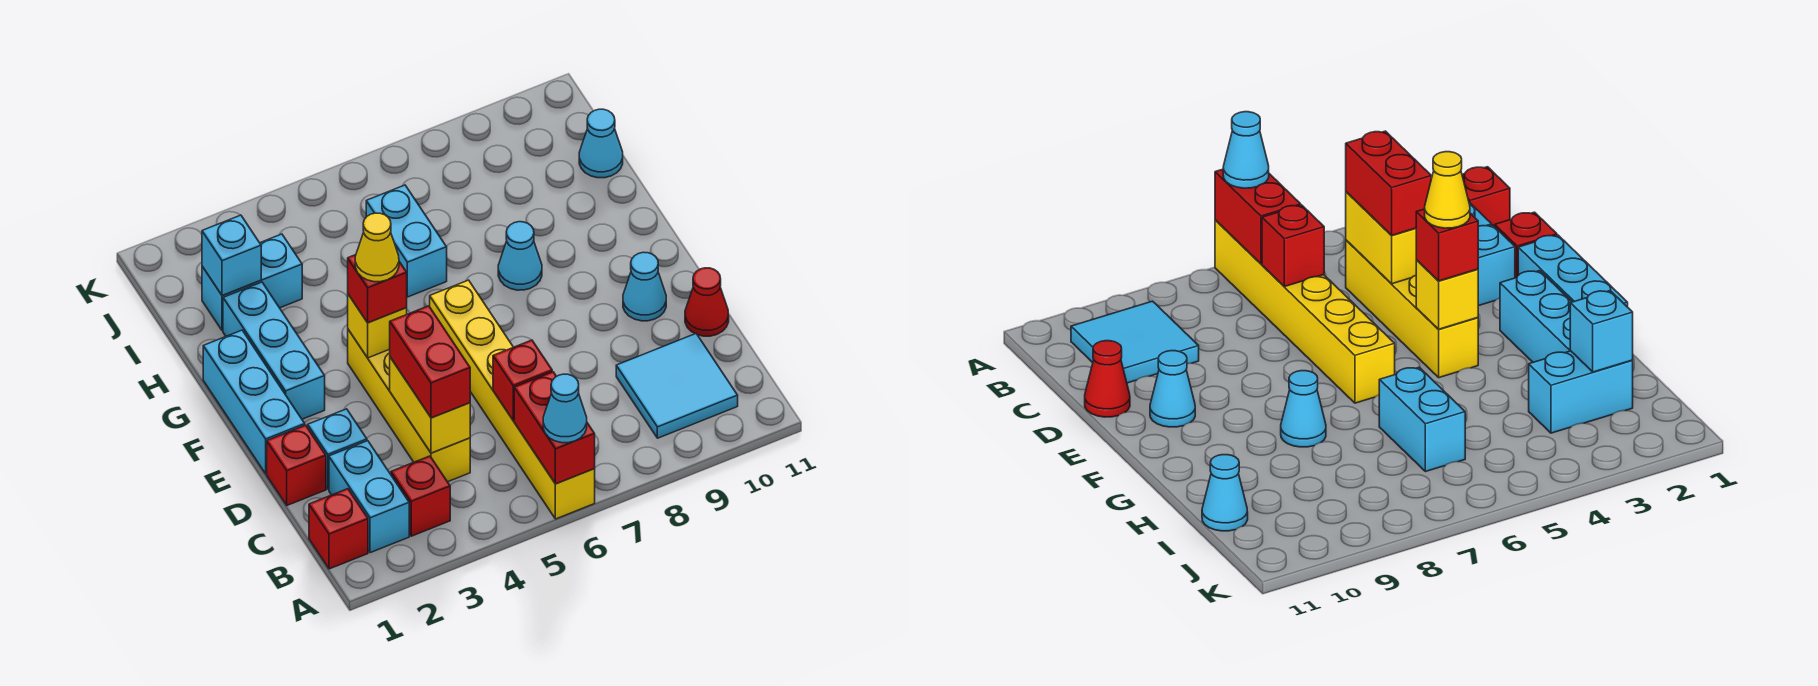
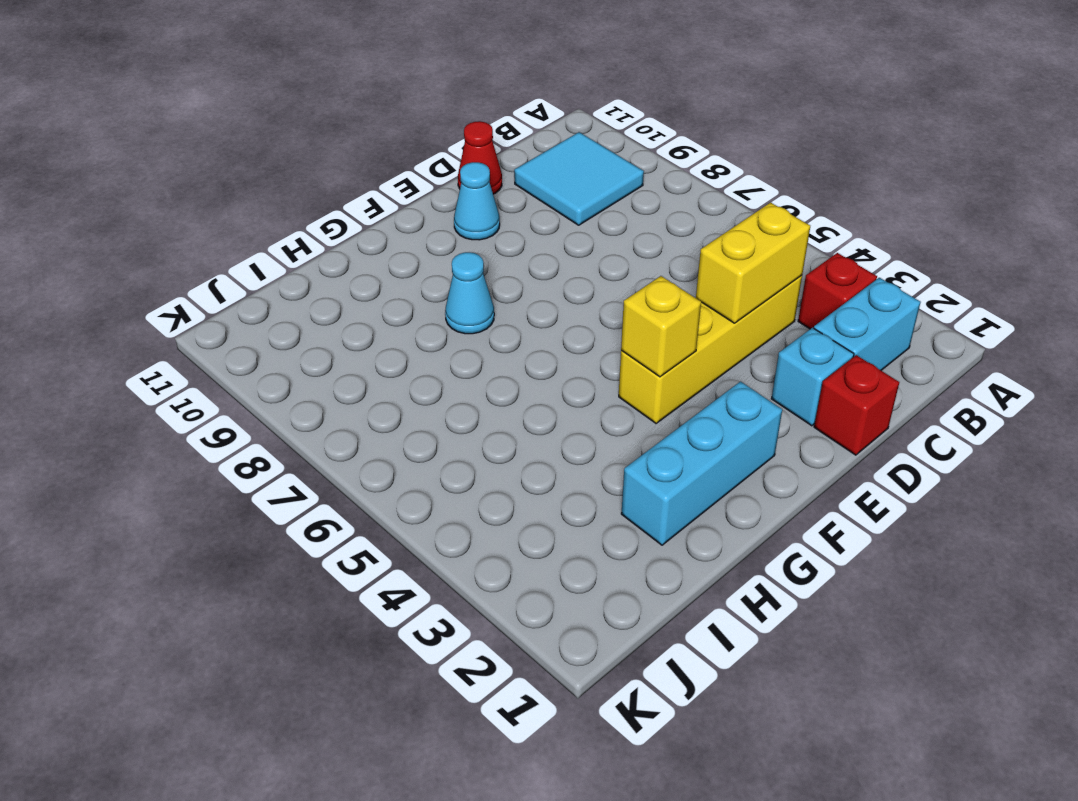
none -> yellow 1x6 brick [430,280,595,519]
none -> red 1x1 brick [309,489,368,569]
none -> cyan 1x3 brick [203,330,305,474]

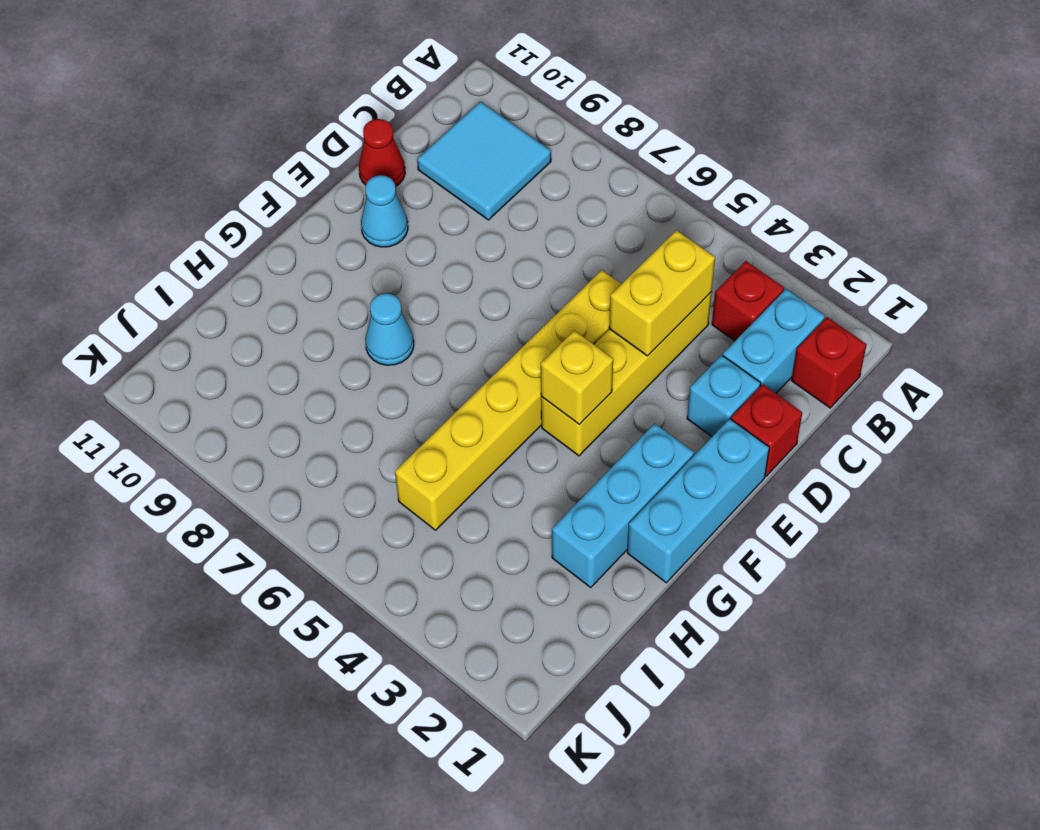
yellow 1x6 brick [395,270,621,530] -> yellow 1x6 brick moved to [430,280,595,519]
none -> cyan 1x2 brick [366,185,447,297]
none -> cyan 1x2 brick [202,234,302,331]
none -> cyan 1x1 cone [579,109,623,178]

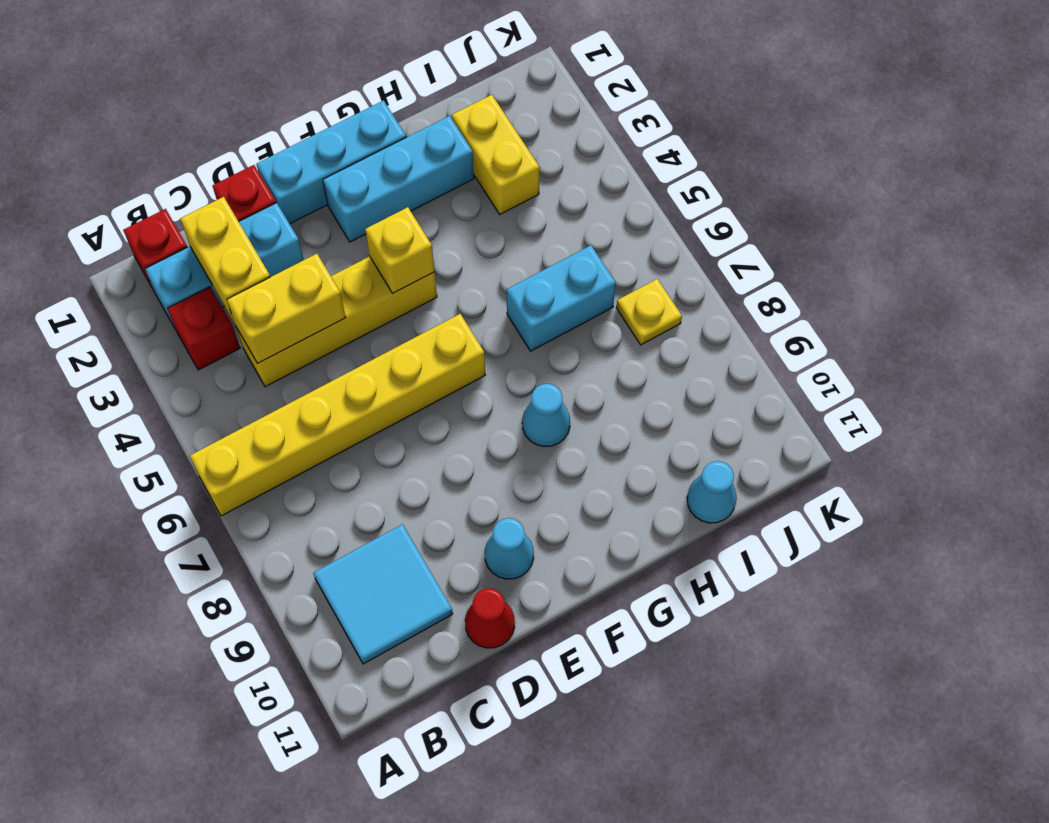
yellow 1x2 brick [180,197,270,322] -> none
yellow 1x2 brick [452,95,540,214] -> cyan 1x2 brick [202,234,302,331]
yellow 1x1 plate [616,279,682,345] -> none
none -> red 1x2 brick [514,372,595,484]
none -> red 1x1 brick [493,340,552,420]
none -> cyan 1x1 brick [202,215,261,295]

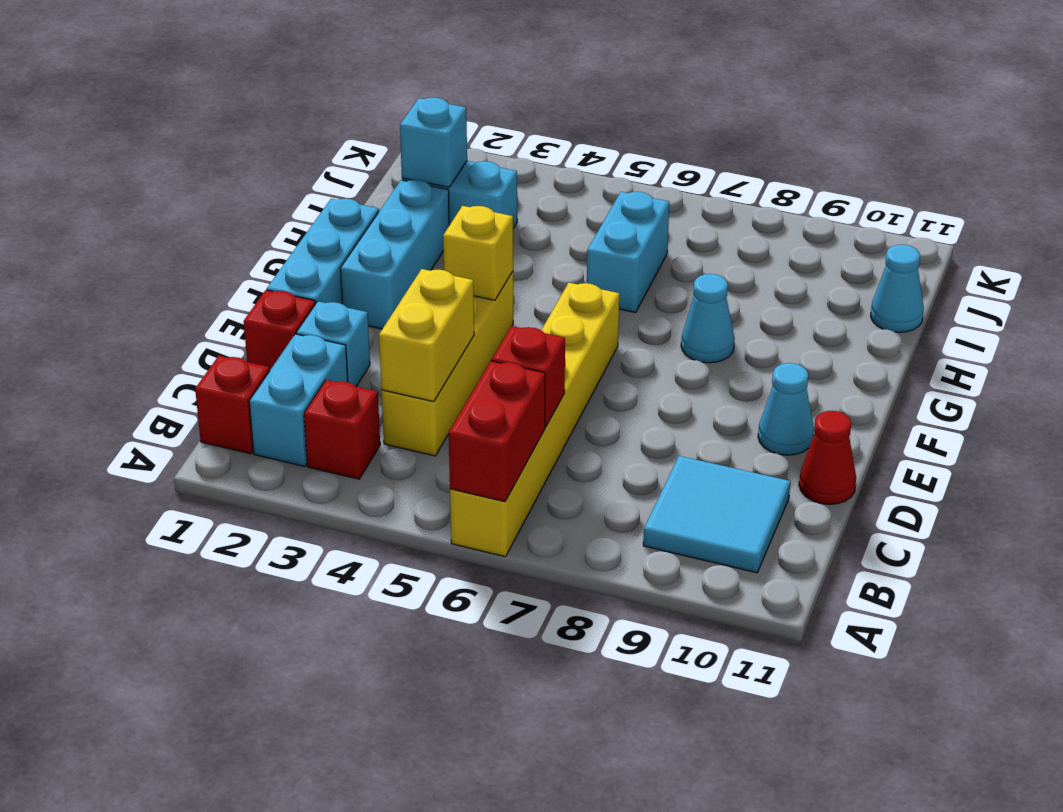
none -> cyan 1x1 cone [543,374,587,443]
none -> red 1x2 brick [390,306,470,418]
none -> red 1x1 brick [348,255,407,323]

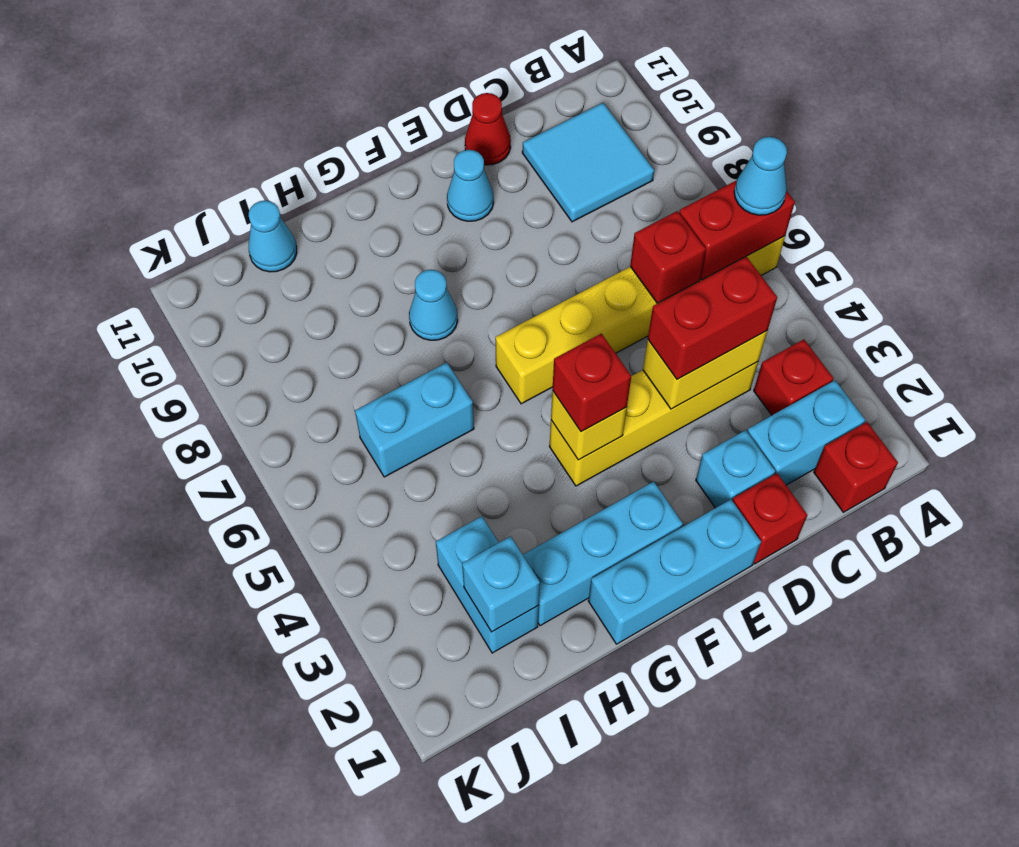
none -> yellow 1x1 cone [355,213,399,282]

